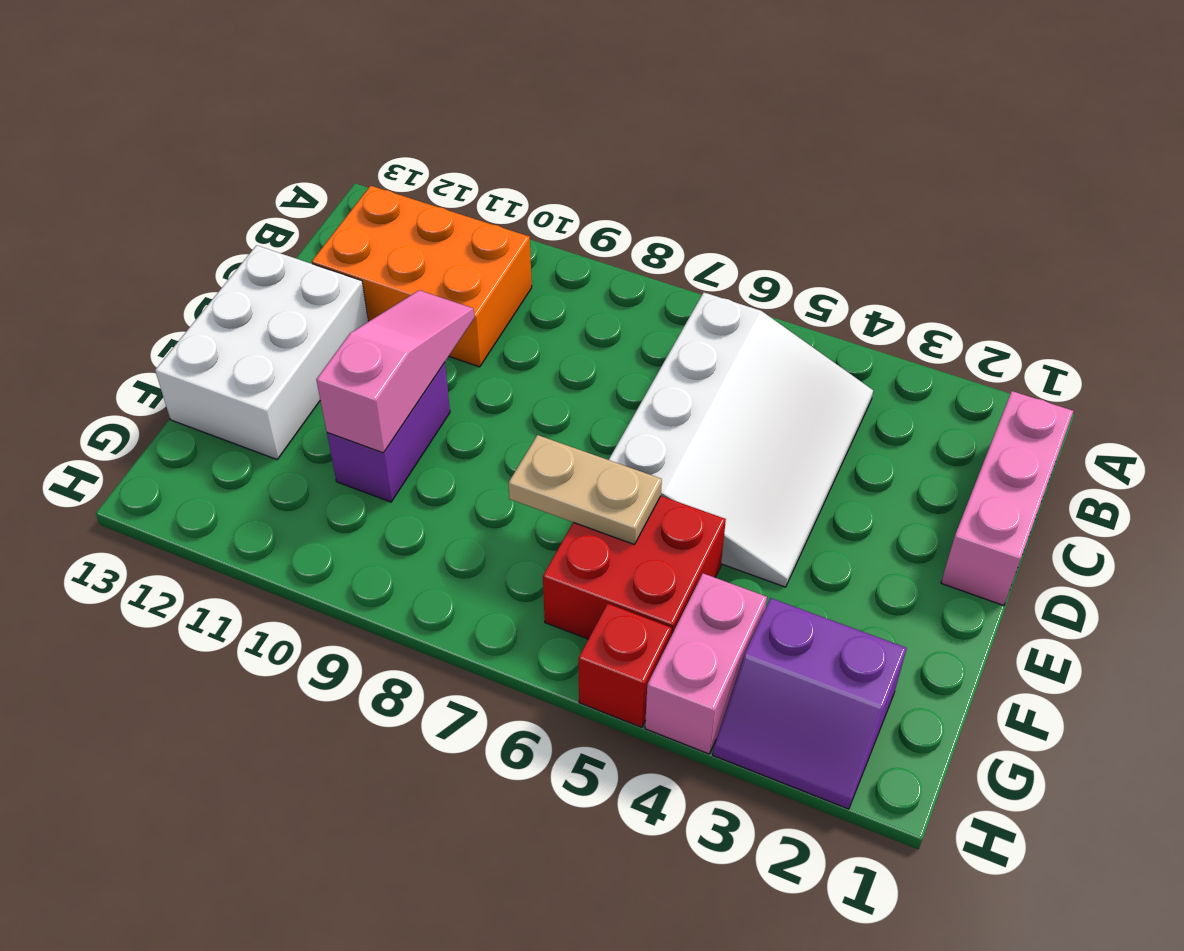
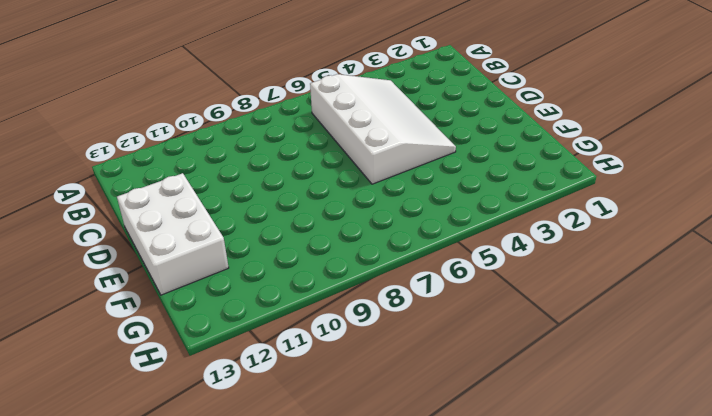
none -> pink 1x3 brick [941,391,1073,606]
none -> orange 2x3 brick [312,186,532,367]

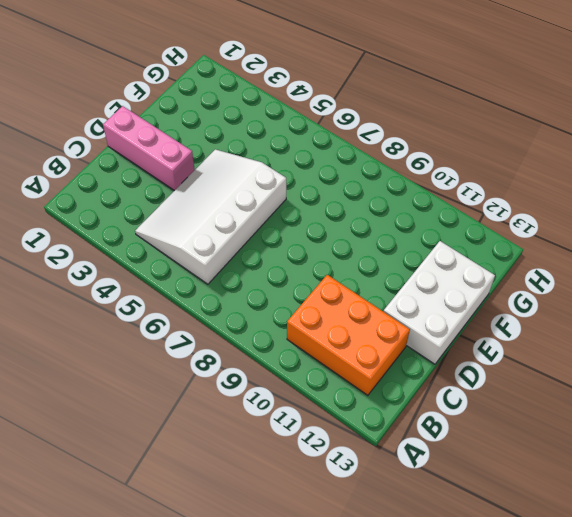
pink 1x3 brick [103,106,195,191] -> pink 1x3 brick turned to [941,391,1073,606]
none -> purple 1x2 brick [327,363,450,502]
none -> red 2x2 brick [543,496,726,639]

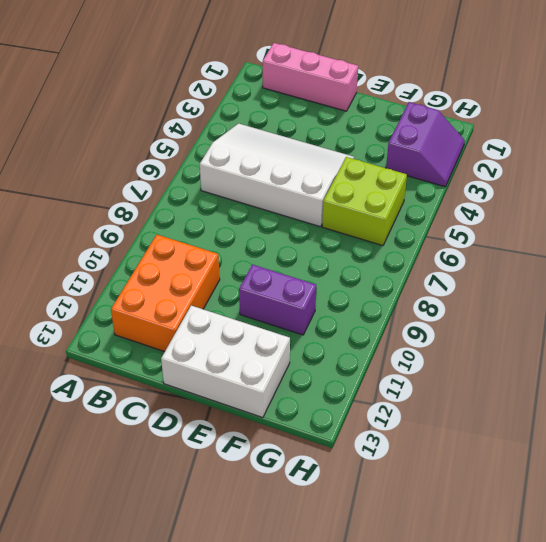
lime 2x2 brick [322,157,407,246] -> red 2x2 brick [543,496,726,639]
none -> pink 1x2 brick [645,573,767,754]
none -> red 1x1 brick [578,604,672,727]

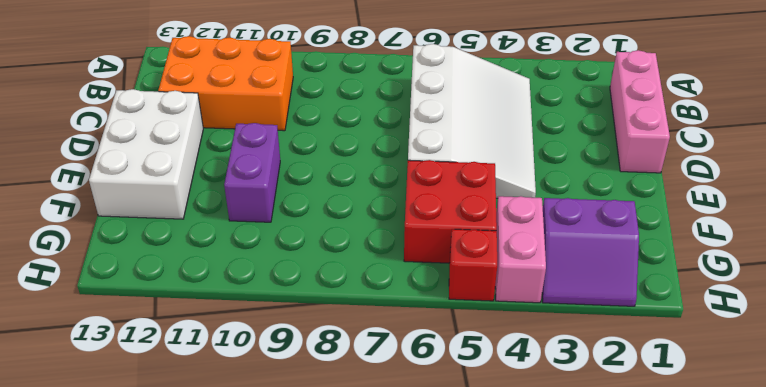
none -> pink 1x3 slope [316,290,474,453]
none -> tan 1x2 plate [508,435,662,545]

